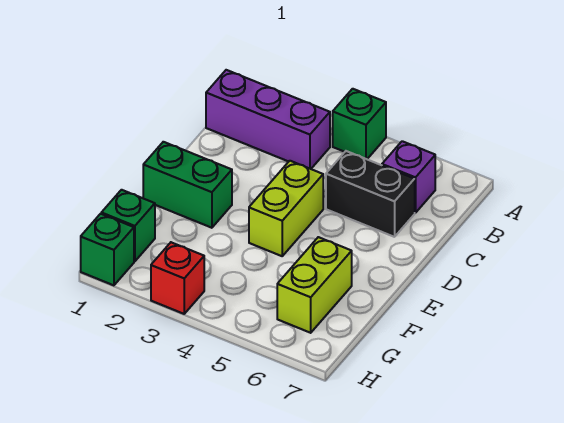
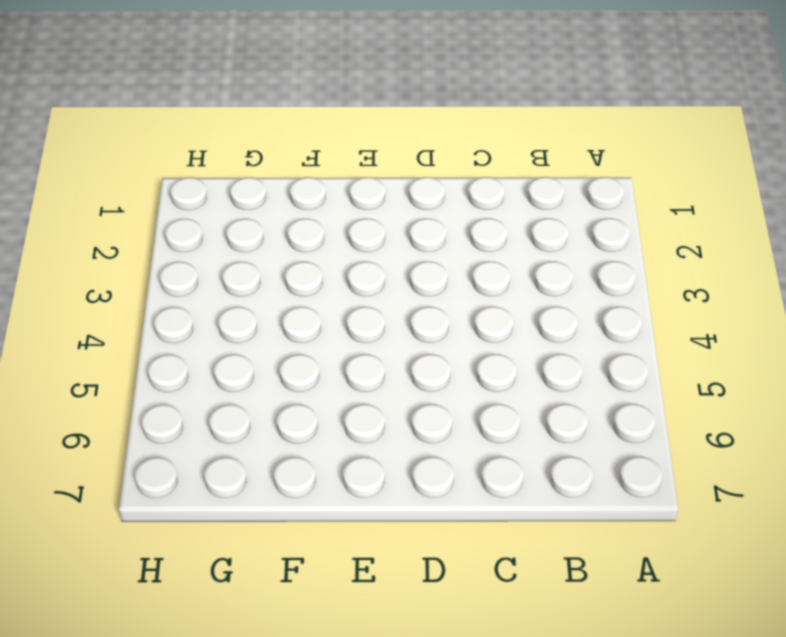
none -> green 1x1 brick [333,89,386,159]
none -> purple 1x3 brick [206,70,330,169]

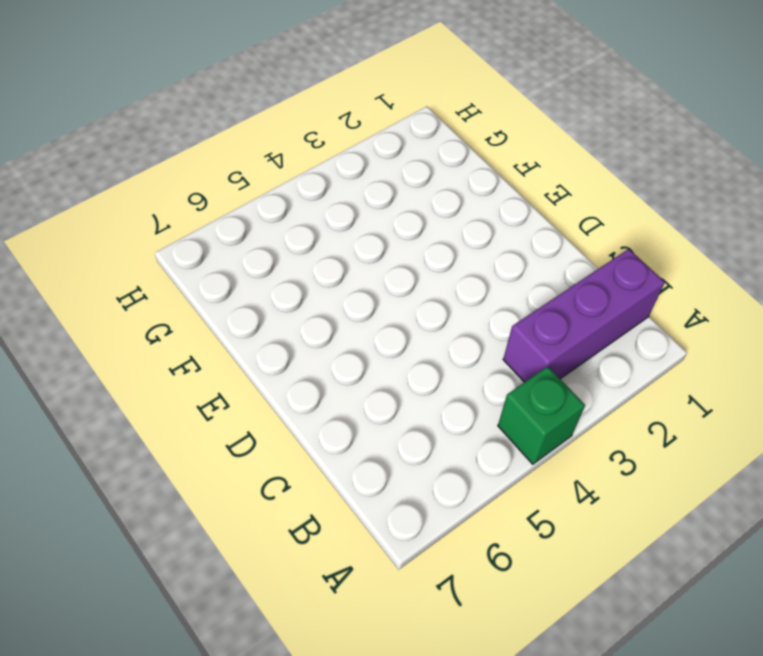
none -> purple 1x1 brick [382,141,435,213]
none -> black 1x2 brick [326,151,415,237]

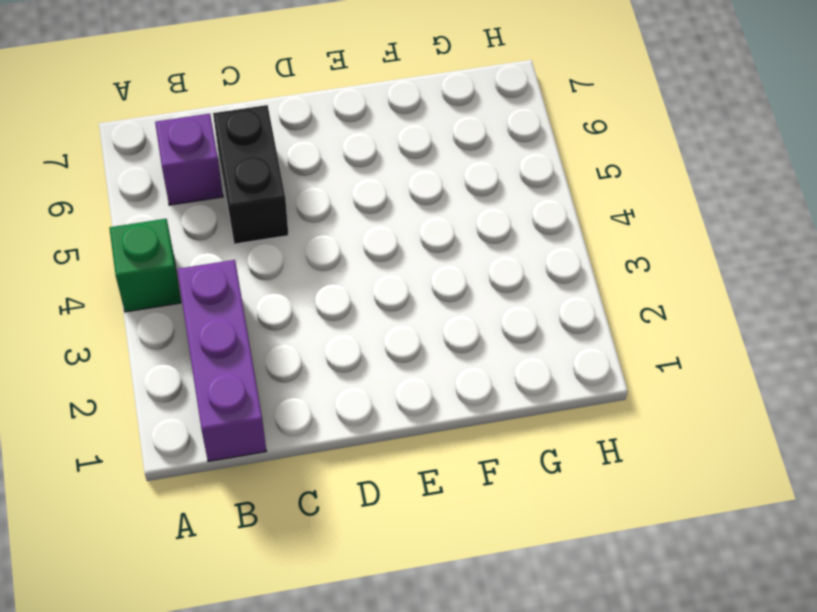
none -> lime 1x2 brick [249,161,323,256]
none -> green 1x2 brick [143,142,232,228]

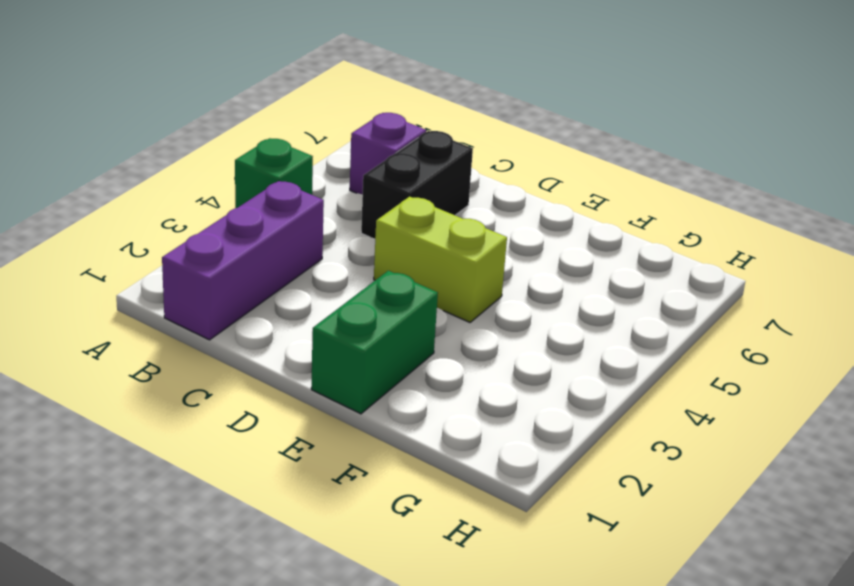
none -> lime 1x2 brick [277,237,352,333]
none -> green 1x1 brick [101,190,155,261]

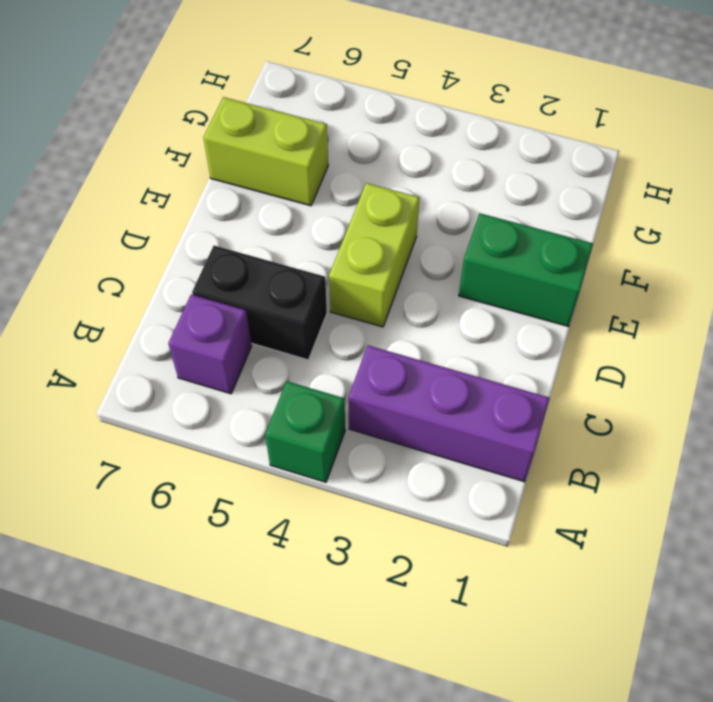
lime 1x2 brick [203,97,328,206] -> lime 1x2 brick turned to [277,237,352,333]
none -> green 1x1 brick [101,190,155,261]
none -> green 1x1 brick [81,214,134,285]

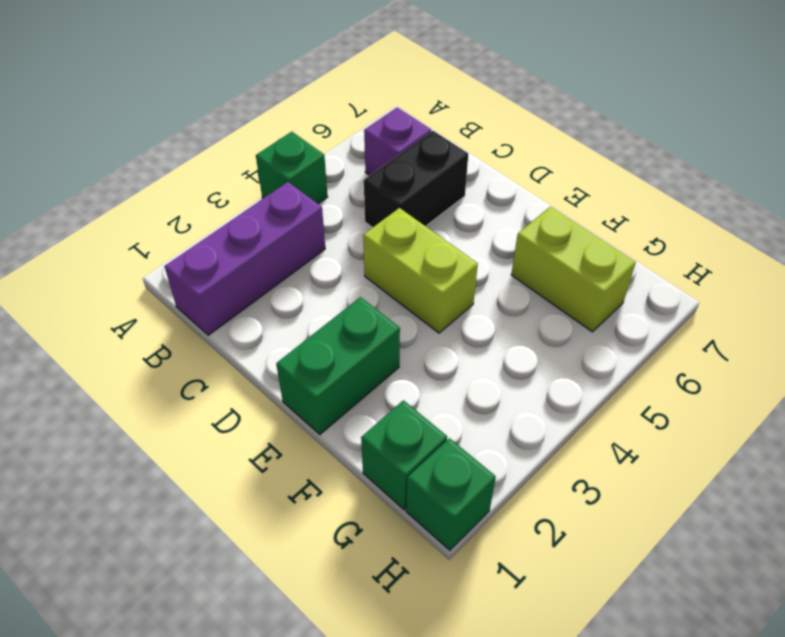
none -> red 1x1 brick [151,242,204,314]

